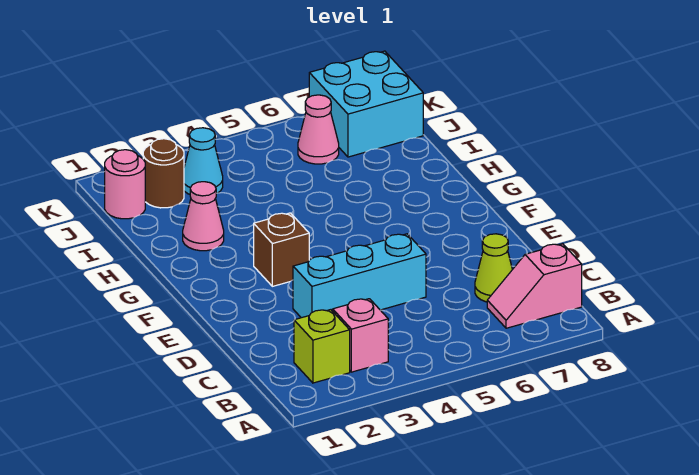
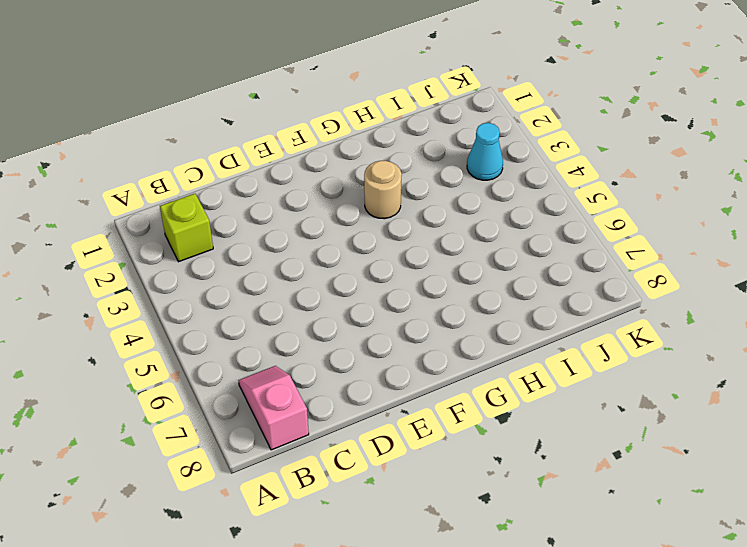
tan 1x1 round brick [364,161,402,219] -> none
none -> pink 1x1 brick [333,299,388,372]
none -> lime 1x1 cone [475,234,512,302]
none -> cyan 1x3 brick [293,234,426,318]

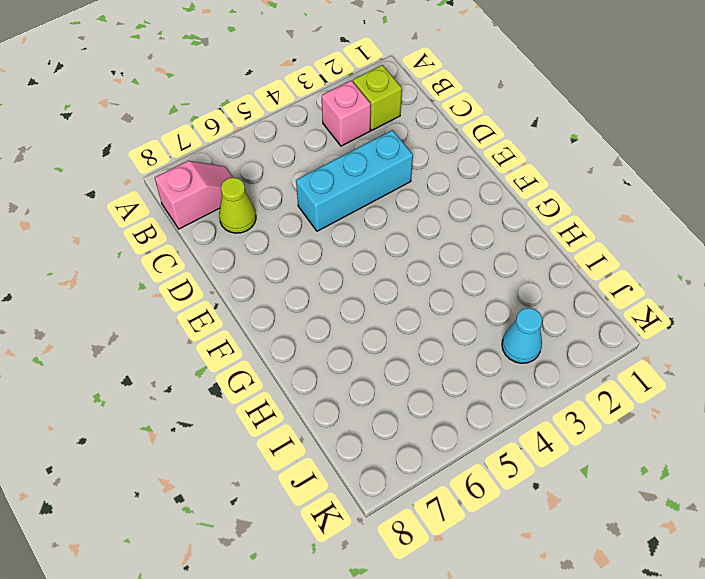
none -> brown 1x1 brick [254,213,309,286]
none -> pink 1x1 cone [183,182,224,251]
none -> pink 1x1 round brick [105,150,145,219]

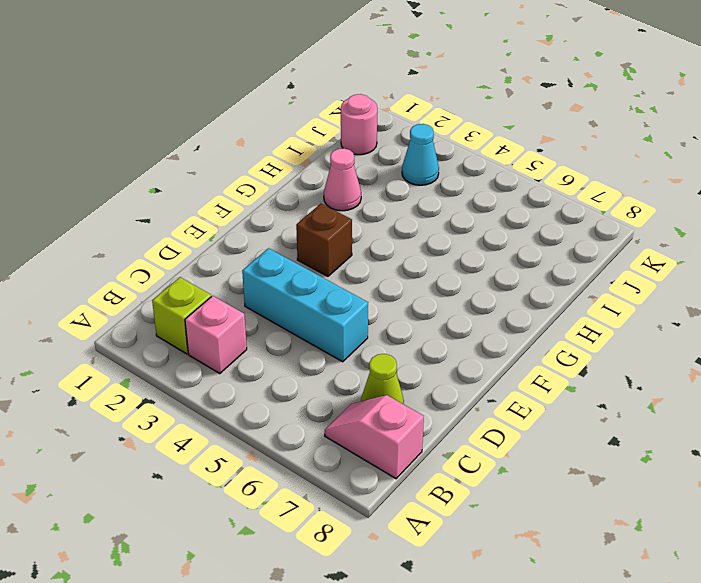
none -> brown 1x1 round brick [143,139,184,208]
none -> pink 1x1 cone [298,95,339,164]
none -> cyan 2x2 brick [309,51,423,157]

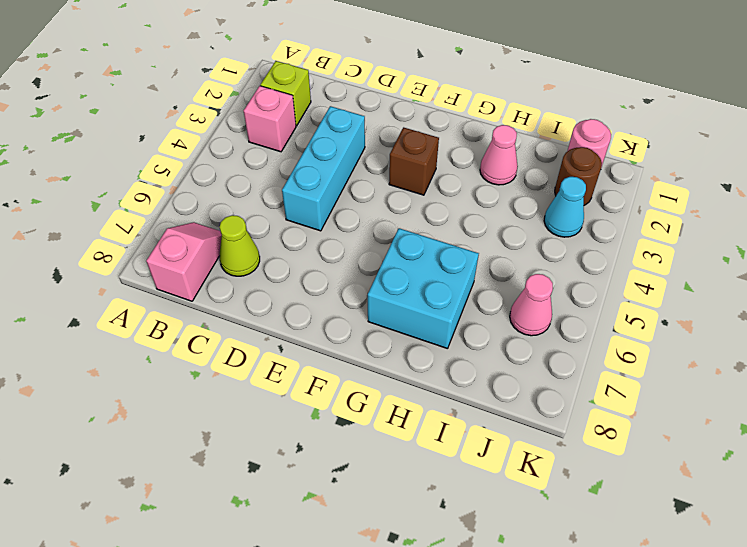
cyan 2x2 brick [368,228,479,349] -> cyan 2x2 brick moved to [309,51,423,157]

